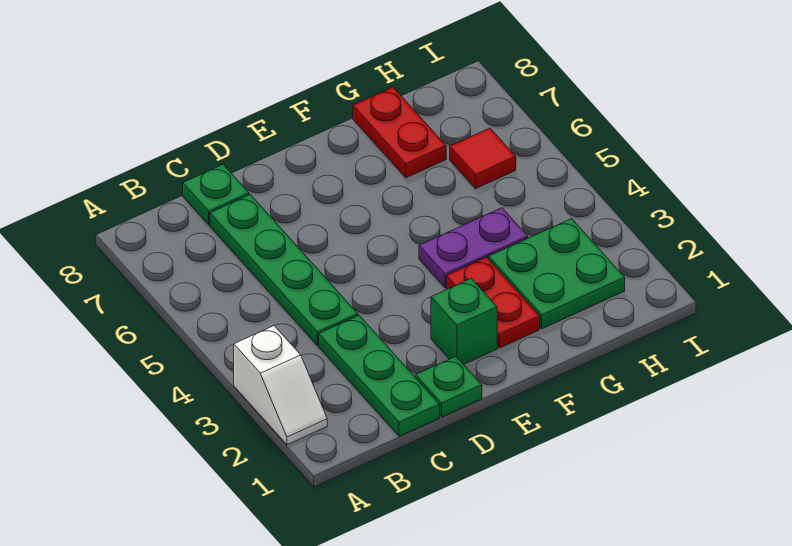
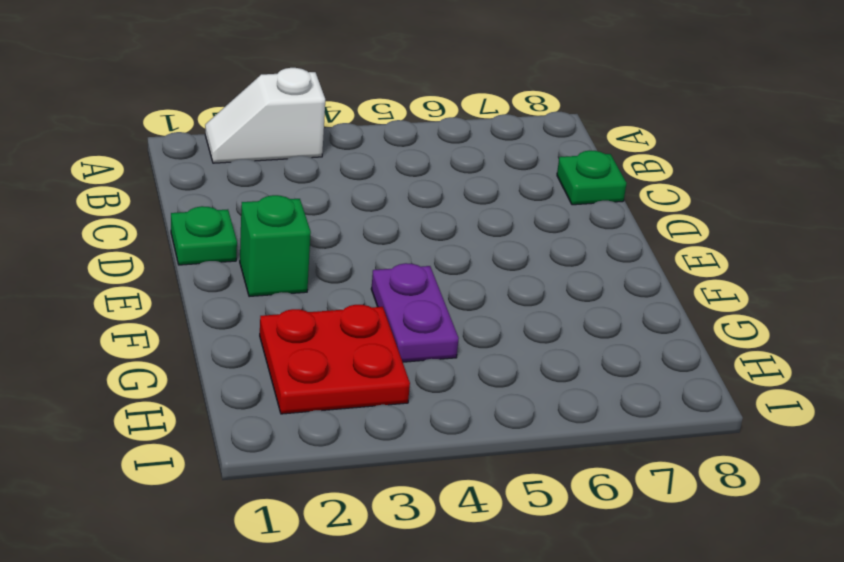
red 2x2 plate [260,305,410,414] -> green 2x2 plate [489,219,625,329]
none -> green 1x3 plate [319,316,440,436]
none -> green 1x4 plate [210,195,358,346]

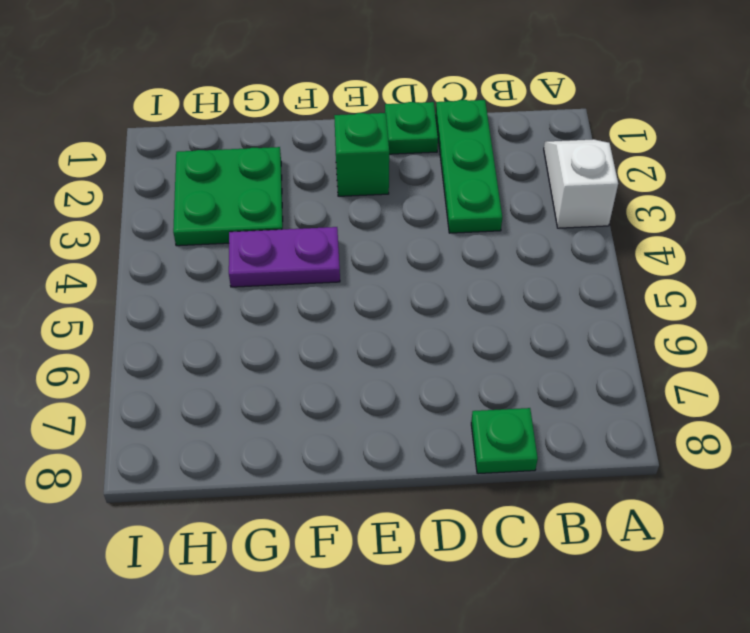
none -> green 1x4 plate [210,195,358,346]
none -> red 1x2 plate [446,257,540,348]

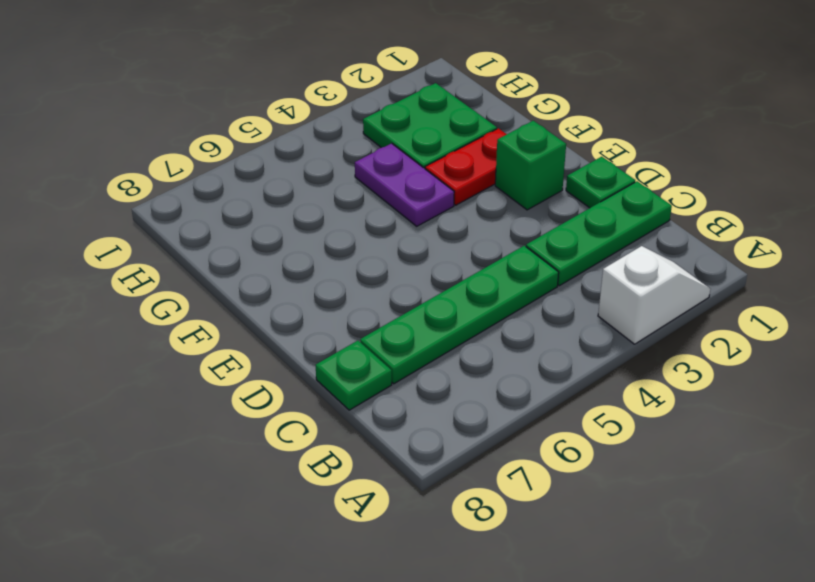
none -> red 1x2 plate [353,87,446,178]
none -> red 1x1 tile [450,128,516,189]

